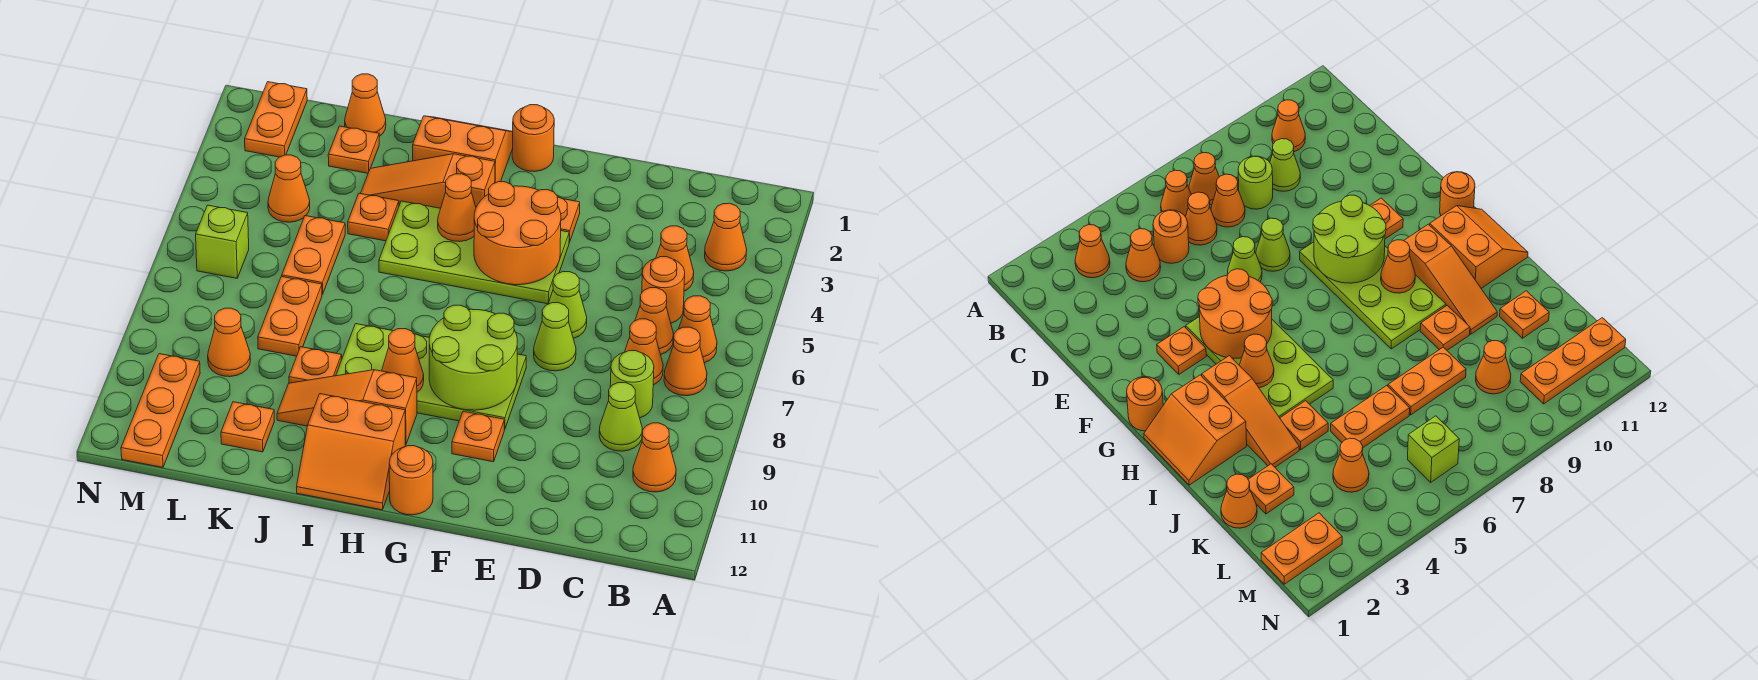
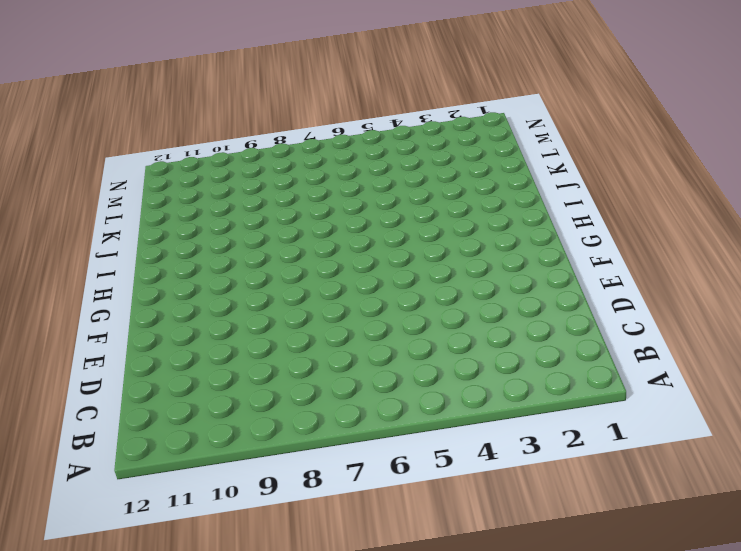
none -> orange 1x1 cone [705,203,747,271]
none -> orange 1x1 cone [679,296,717,363]
none -> orange 1x1 cone [664,327,707,396]
none -> orange 1x1 cone [633,423,676,492]

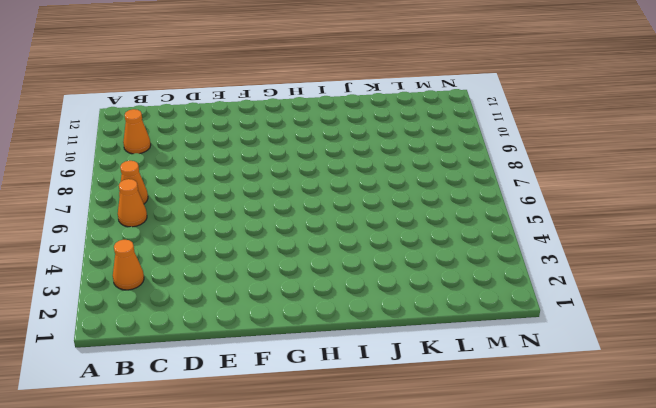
none -> orange 1x1 cone [656,226,694,291]
none -> orange 1x1 round brick [642,257,685,323]
none -> orange 1x1 cone [635,288,673,355]
none -> orange 1x1 cone [625,319,663,385]

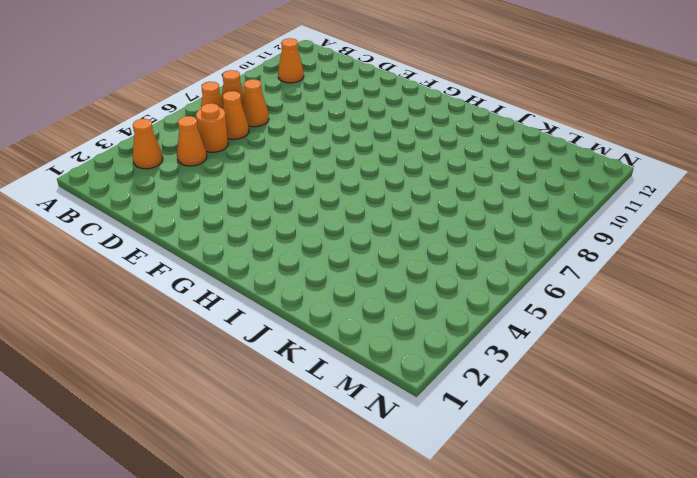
none -> lime 1x1 round brick [610,351,654,418]
none -> lime 1x1 cone [599,383,642,451]
none -> lime 1x1 cone [548,272,587,339]
none -> lime 1x1 cone [534,303,576,371]

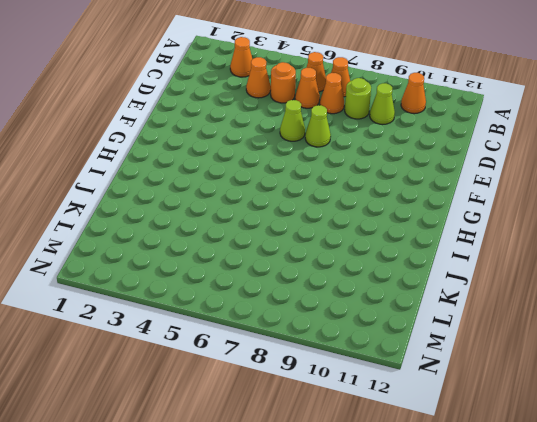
none -> orange 1x1 plate [557,197,580,242]
none -> lime 2x4 plate [379,201,569,304]
none -> lime 2x4 plate [336,324,526,430]
none -> orange 1x1 plate [452,411,504,462]

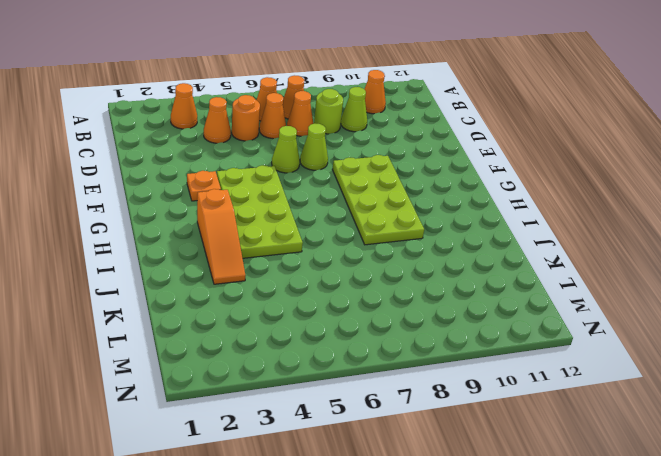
none -> orange 1x1 plate [452,411,504,462]
none -> orange 1x1 round brick [512,105,554,172]
none -> orange 1x1 round brick [389,446,433,515]
none -> orange 2x2 slope [413,116,513,183]

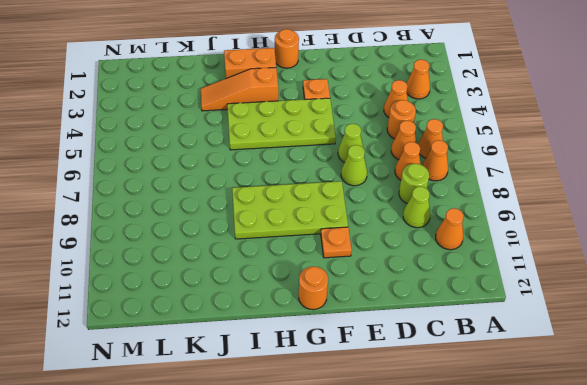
none -> orange 1x3 slope [277,370,417,445]
none -> orange 2x2 slope [297,394,405,510]
none -> orange 1x1 plate [348,193,399,241]
none -> orange 1x1 plate [289,347,342,383]

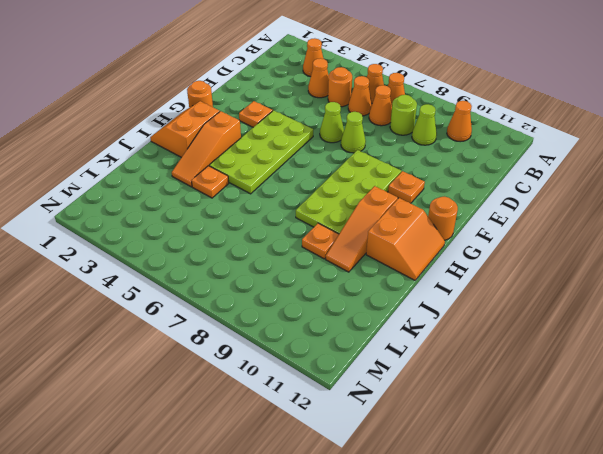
none -> orange 1x1 cone [345,74,386,136]
none -> orange 1x1 plate [328,126,379,173]
none -> orange 1x2 plate [282,216,345,294]
none -> orange 1x2 plate [258,276,322,356]

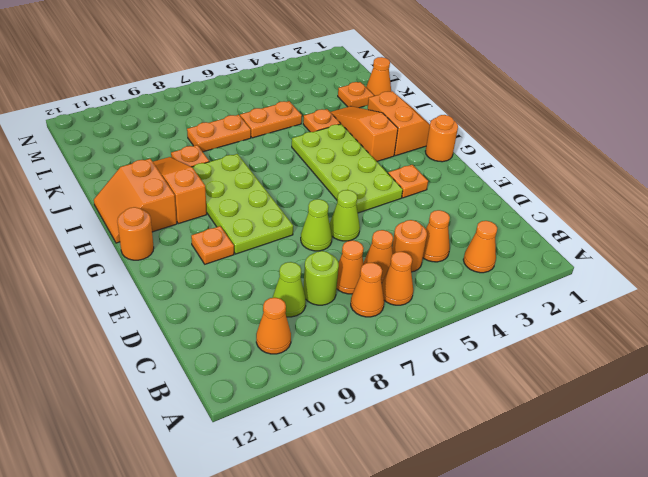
none -> orange 1x1 plate [221,402,275,452]
none -> orange 1x1 cone [268,155,310,222]
none -> orange 1x1 cone [208,308,250,377]
none -> orange 1x2 plate [245,82,307,157]

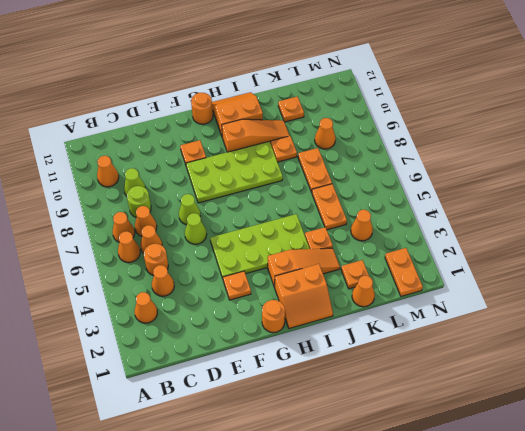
none -> lime 1x1 brick [196,205,249,278]
none -> orange 1x3 plate [121,354,200,467]
none -> orange 2x2 round brick [474,182,561,285]
none -> lime 2x2 round brick [429,305,517,410]

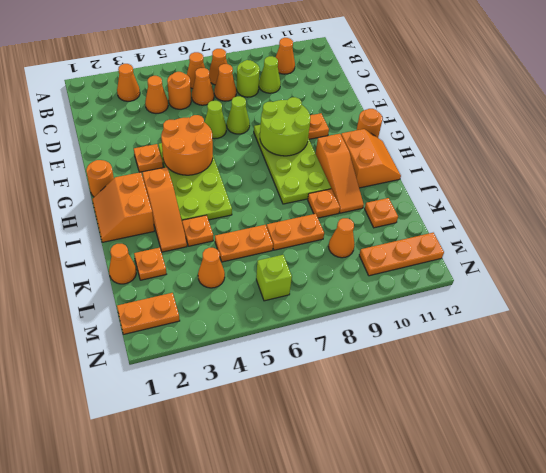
none -> orange 1x1 cone [438,174,476,242]
none -> orange 1x1 cone [382,329,424,392]

